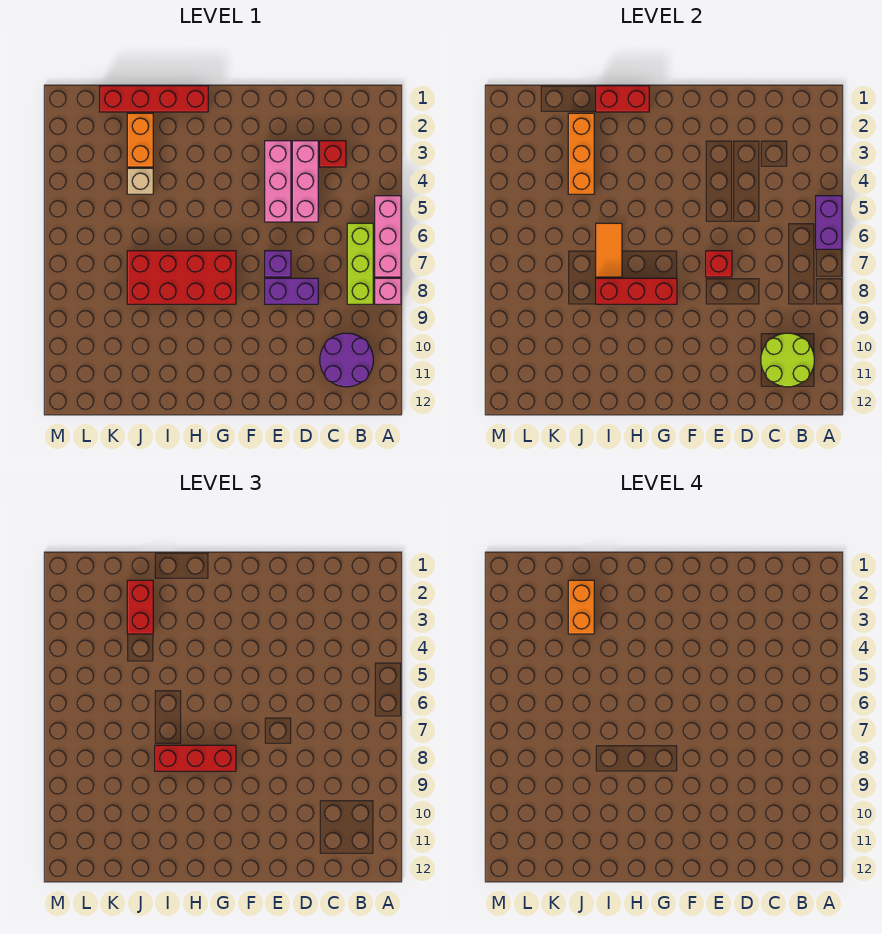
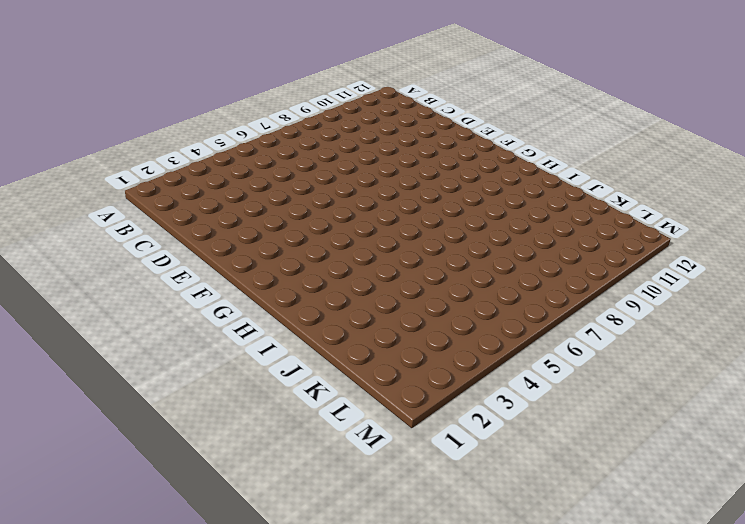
none -> pink 1x3 brick [375,196,401,277]
none -> pink 1x1 brick [375,278,401,304]
none -> lime 1x3 brick [347,223,373,304]

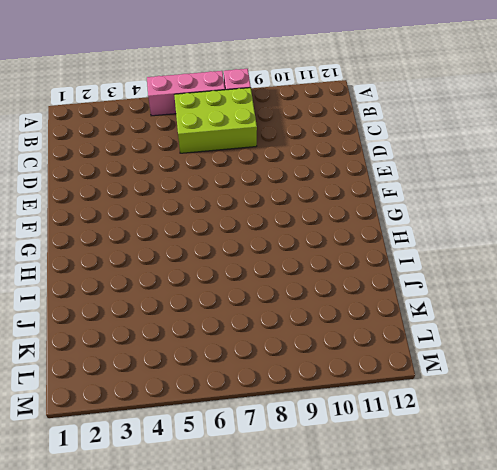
lime 2x3 brick [174,88,257,153] -> lime 1x3 brick [347,223,373,304]
none -> purple 2x2 round brick [320,333,373,387]
none -> red 1x1 brick [320,141,346,167]
none -> pink 1x3 brick [292,141,318,222]

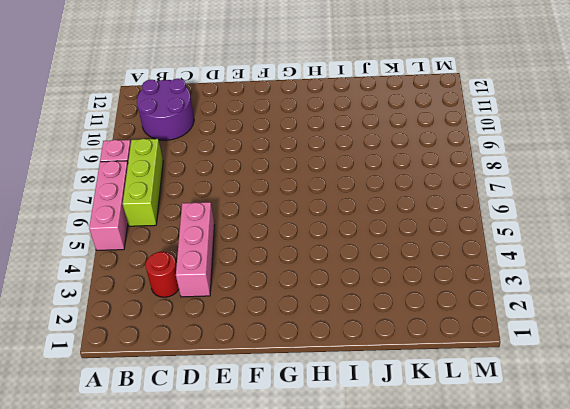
red 1x1 round brick [146,252,179,297] -> red 1x1 brick [320,141,346,167]
none -> purple 1x2 brick [265,278,318,304]
none -> pink 1x3 brick [265,141,291,222]
none -> purple 1x1 brick [265,251,291,277]

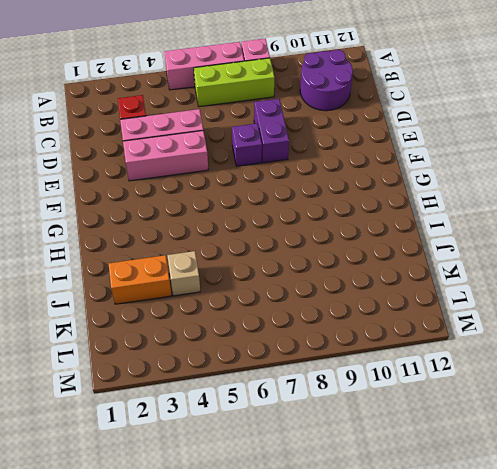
none -> red 2x4 brick [127,251,236,304]
none -> red 1x4 brick [100,86,208,112]
none -> purple 1x2 brick [816,196,842,249]

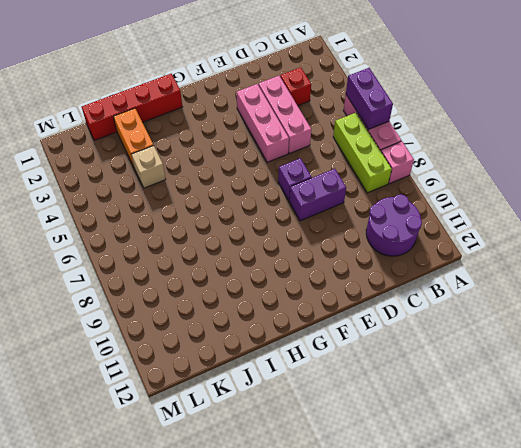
none -> red 2x4 brick [127,251,236,304]
none -> lime 2x2 round brick [761,333,814,387]
none -> red 1x1 brick [706,251,732,277]

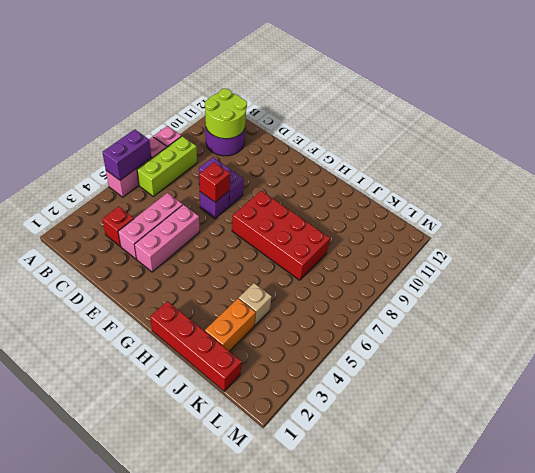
none -> red 1x3 brick [596,278,677,304]
none -> red 1x2 brick [596,86,649,112]
none -> orange 1x2 tile [596,223,622,277]

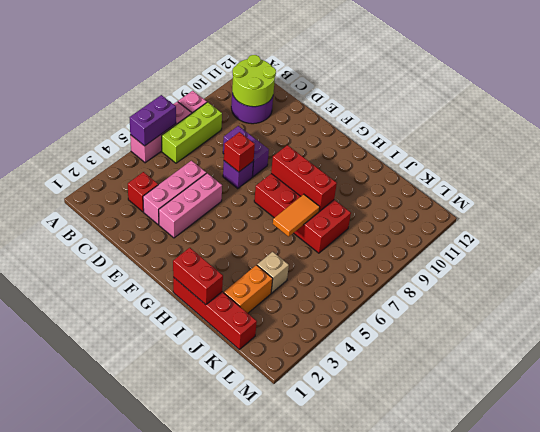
none -> orange 1x3 brick [568,113,594,194]
none -> red 1x3 brick [155,745,236,771]
none -> red 1x2 brick [127,580,153,634]

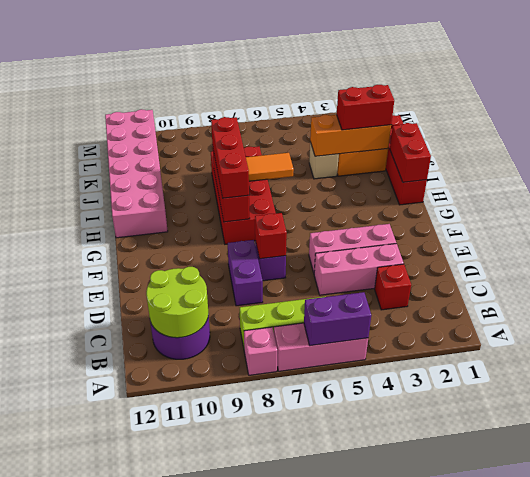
pink 2x6 brick [105,109,168,238] -> none
none -> orange 1x2 brick [568,580,594,634]

